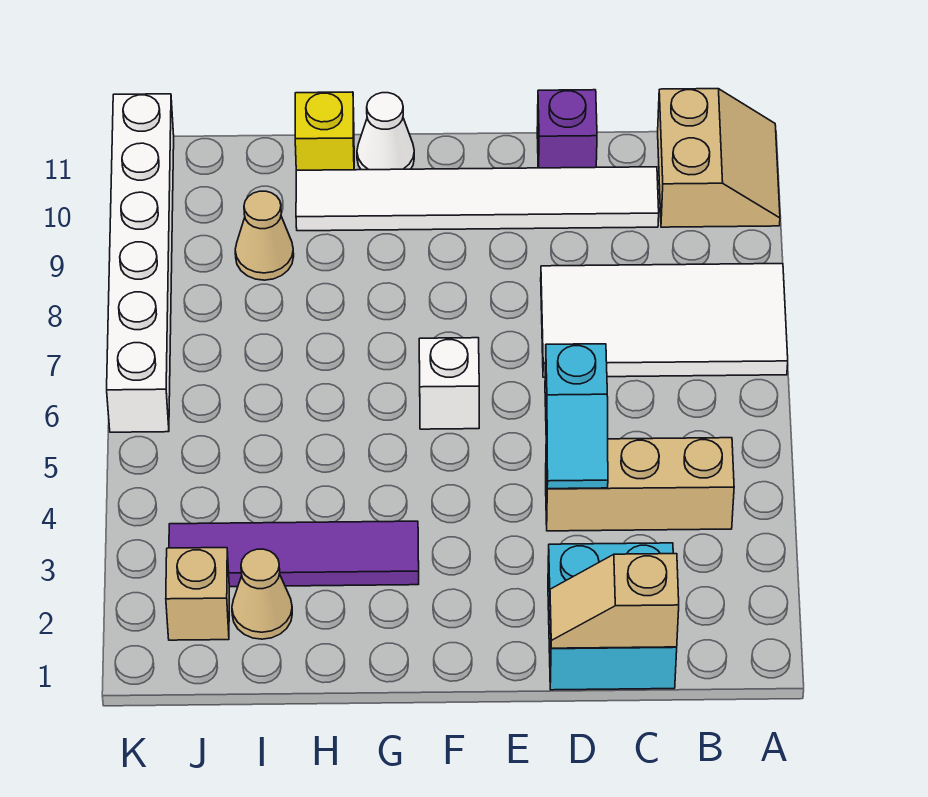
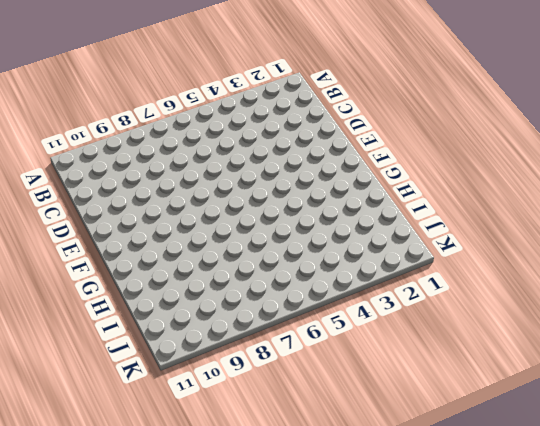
none -> white 2x4 tile [541,264,788,377]
none -> tan 2x2 slope [658,89,780,227]
none -> tan 1x3 brick [546,438,734,531]

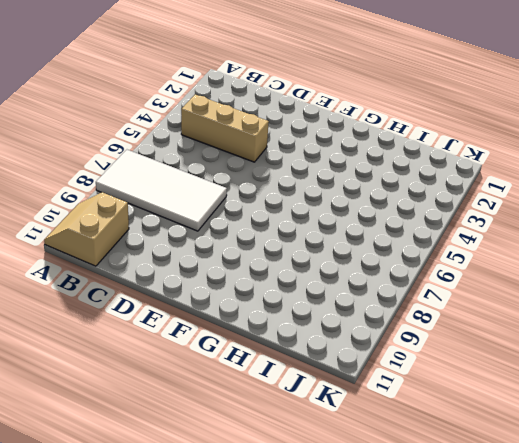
none -> cyan 2x2 brick [548,543,677,690]
none -> white 1x6 tile [296,167,659,231]
none -> purple 1x1 brick [537,90,597,168]

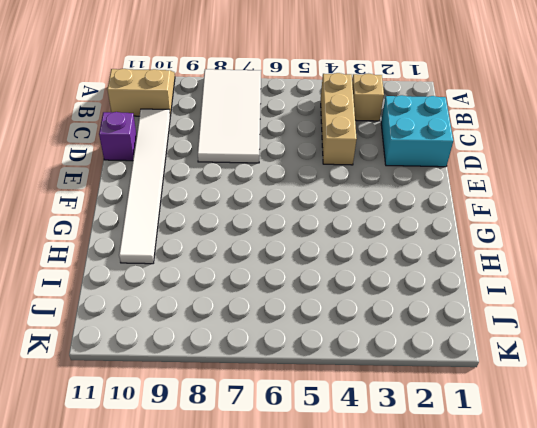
tan 1x1 brick [352,74,384,121] -> tan 1x1 brick moved to [166,548,229,640]
none -> white 1x1 brick [419,338,479,429]
none -> purple 1x4 tile [169,521,419,587]
none -> white 1x1 cone [357,93,414,170]

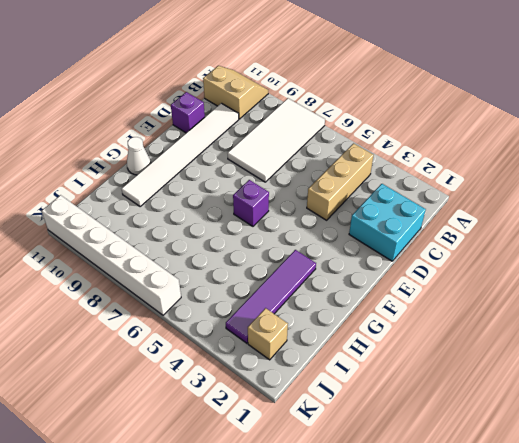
purple 1x1 brick [233,180,269,226] -> white 1x1 brick [419,338,479,429]
none -> yellow 1x1 brick [295,92,354,170]
none -> tan 1x1 cone [232,549,292,639]
none -> tan 1x1 cone [235,191,294,280]

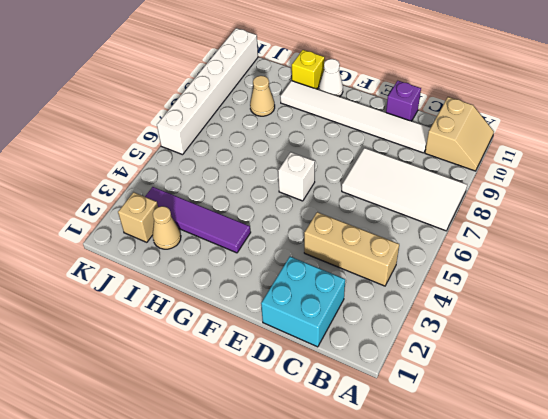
none -> tan 1x2 slope [550,554,679,648]
none -> cyan 1x2 slope [545,344,608,489]

